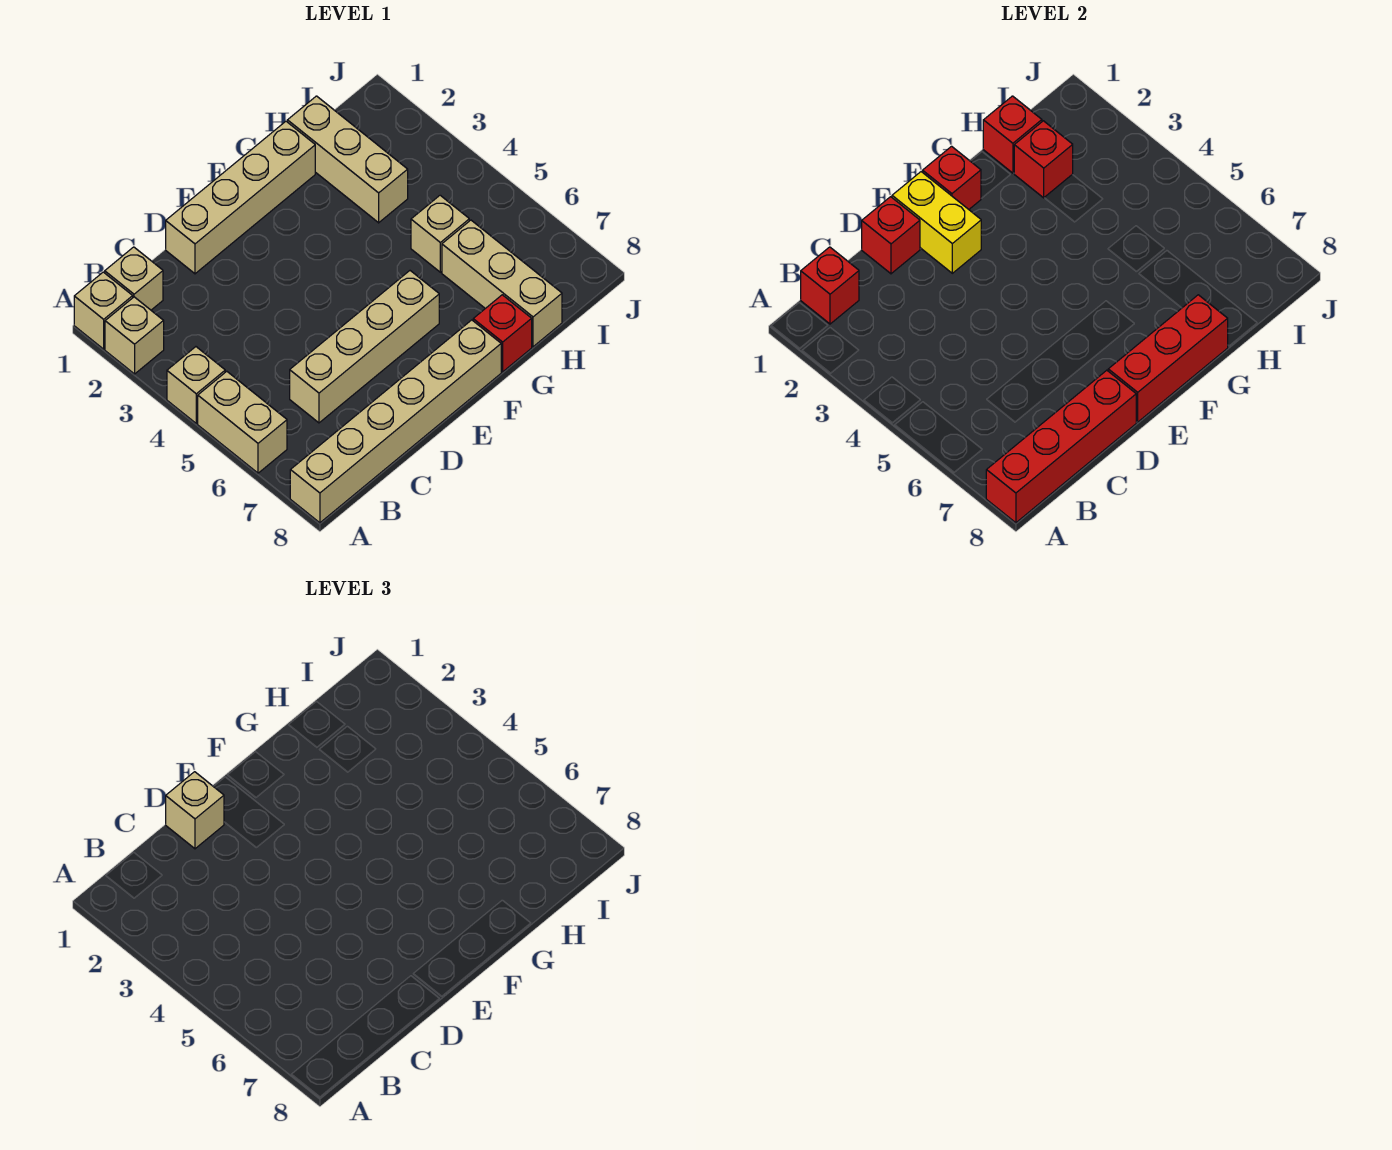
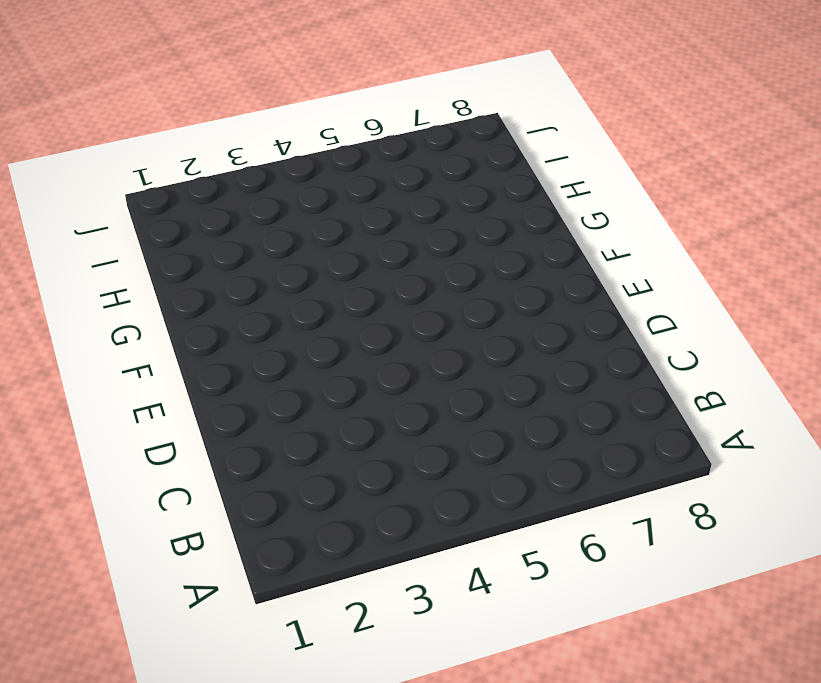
none -> tan 1x1 brick [74,272,133,349]
none -> tan 1x1 brick [105,297,164,374]
none -> tan 1x1 brick [167,347,225,423]

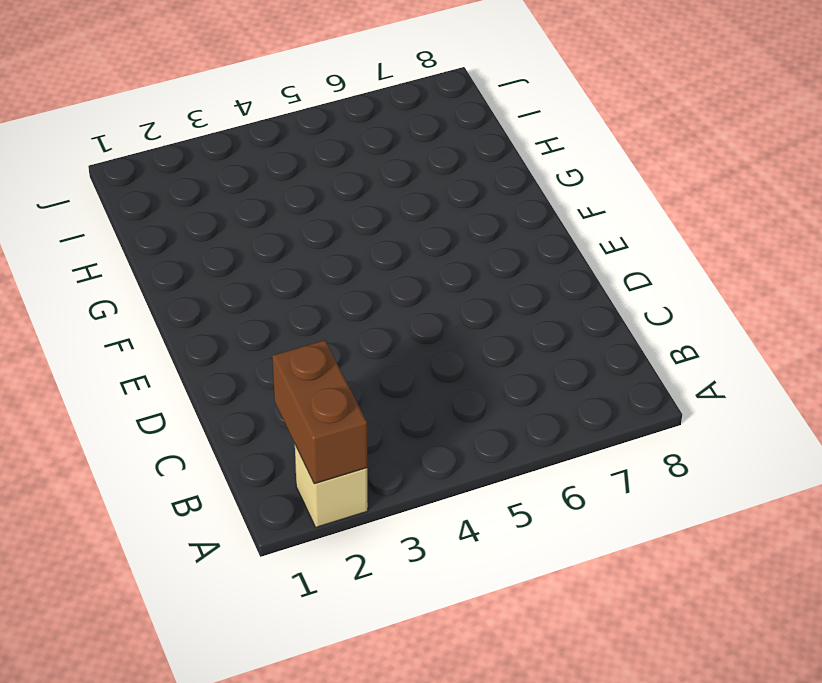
brown 1x2 brick [272,340,367,484] -> none
none -> tan 1x1 brick [74,272,133,349]
none -> tan 1x1 brick [167,347,225,423]
none -> tan 1x2 brick [198,371,287,473]

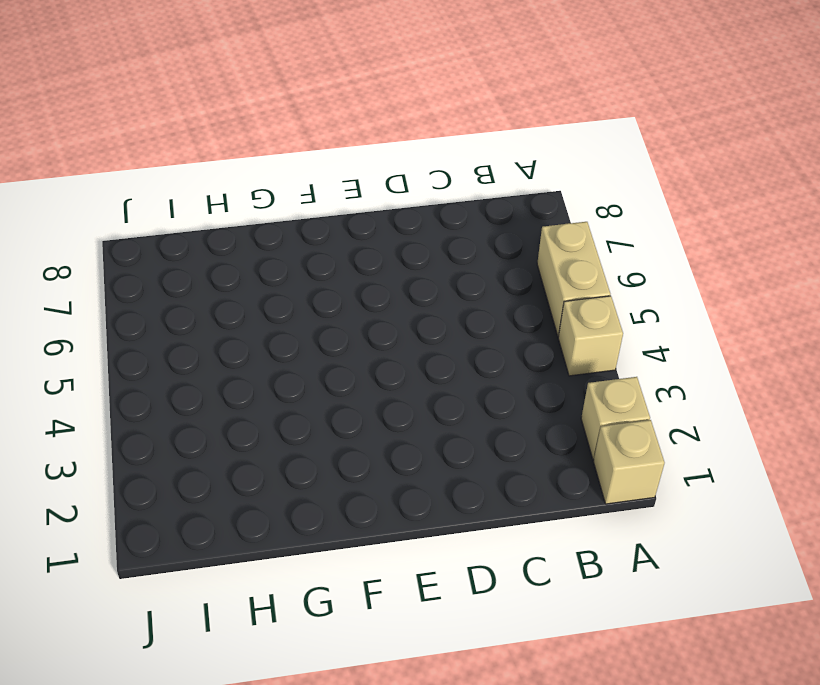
none -> tan 1x6 brick [290,320,501,523]
none -> tan 1x1 brick [105,247,163,310]
none -> tan 1x4 brick [290,271,439,423]

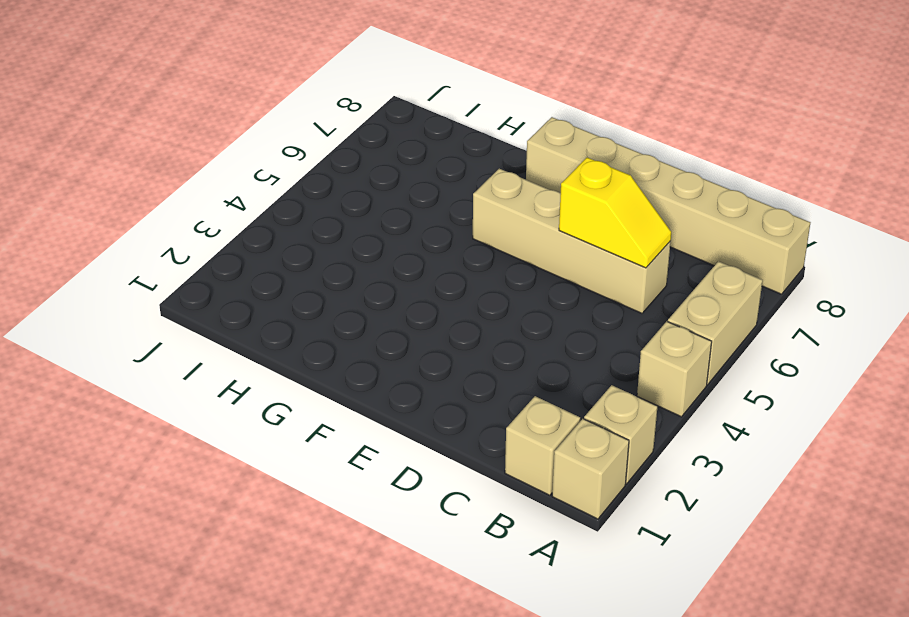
yellow 1x2 slope [559,157,671,268] -> none
none -> tan 1x4 brick [166,121,315,274]
none -> red 1x1 brick [473,295,532,372]
none -> tan 1x3 brick [287,96,408,223]

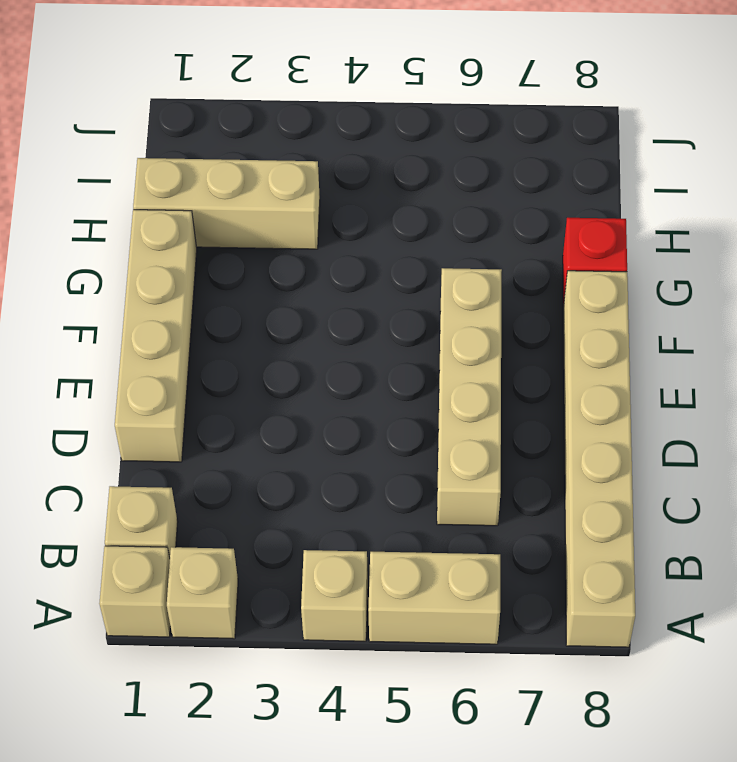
none -> tan 1x1 brick [411,195,469,272]
none -> tan 1x3 brick [442,220,562,347]
none -> red 1x4 brick [986,370,1136,523]

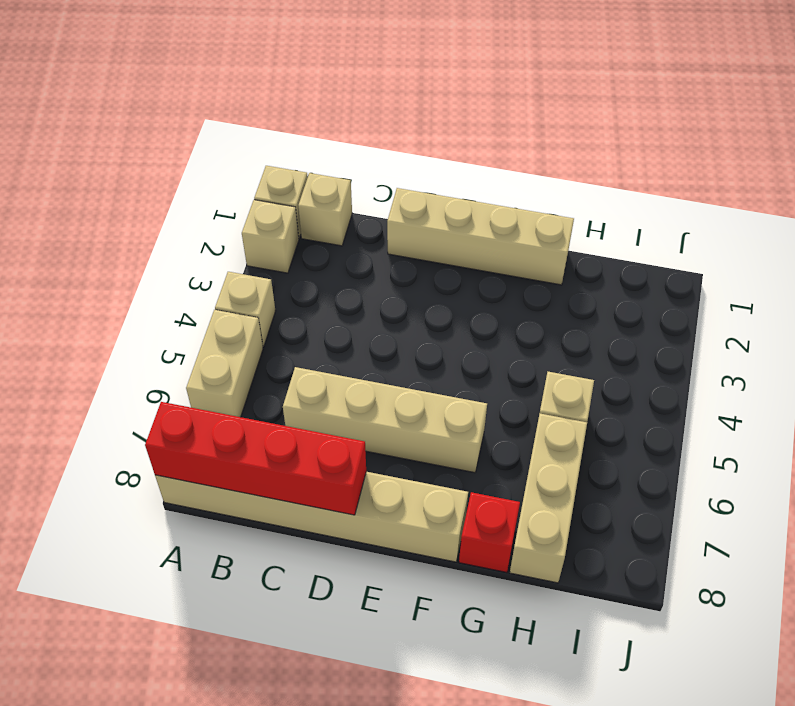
none -> tan 1x3 brick [287,96,408,223]
none -> red 1x1 brick [801,247,859,324]
none -> red 1x1 brick [862,197,920,274]

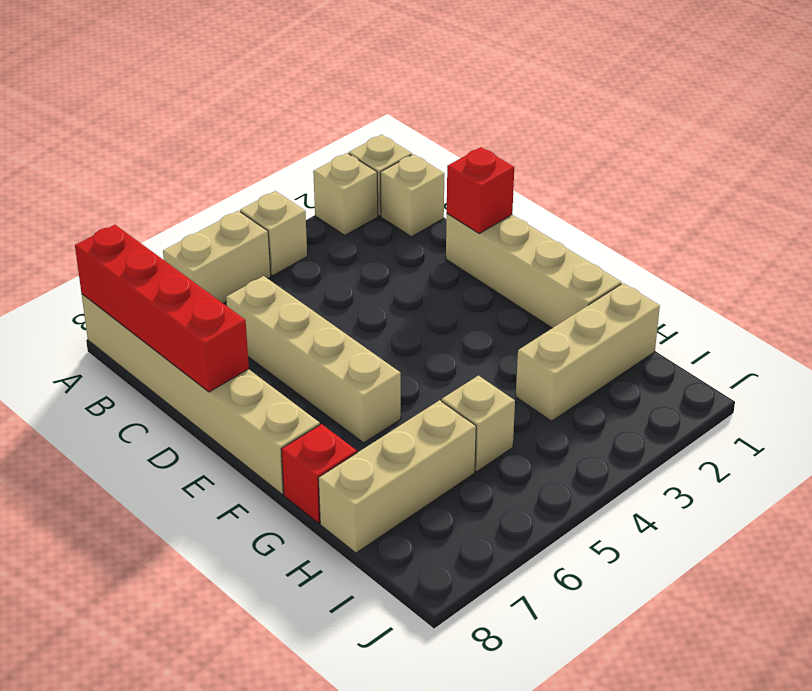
none -> red 1x1 brick [801,247,859,324]
none -> yellow 1x2 brick [892,172,981,273]
none -> red 1x3 brick [1108,295,1228,422]

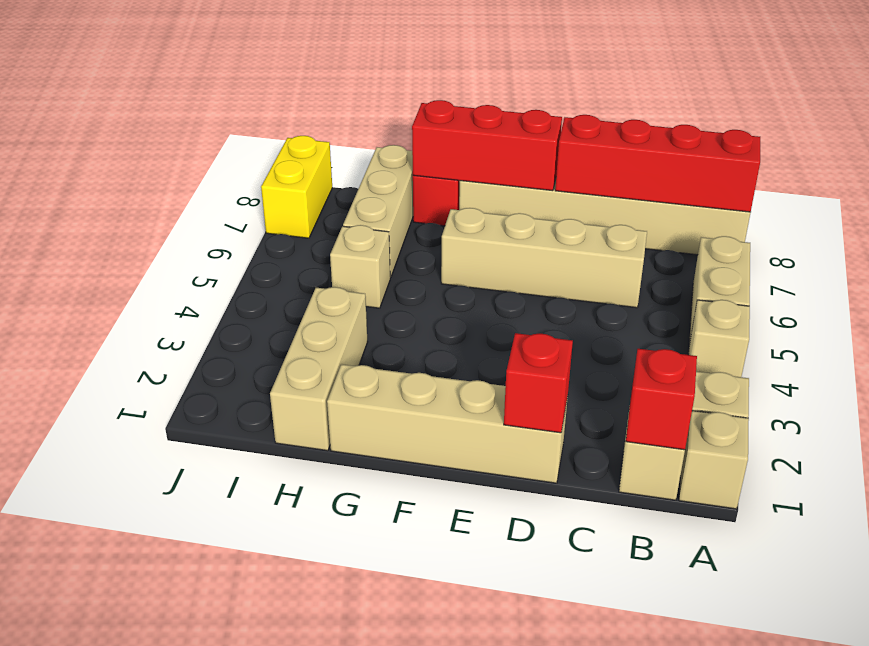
yellow 1x2 brick [261,136,332,238] -> yellow 1x2 brick moved to [892,172,981,273]
none -> red 1x1 brick [923,146,981,209]
none -> red 1x1 brick [983,96,1042,173]
none -> red 1x1 brick [1014,121,1073,198]

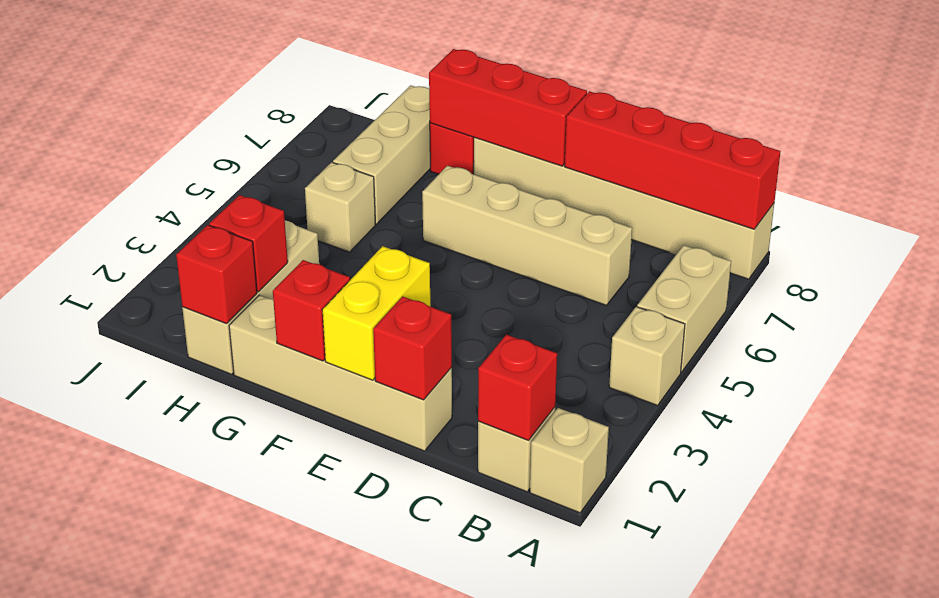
none -> tan 1x1 brick [105,297,164,374]
none -> tan 1x1 brick [166,772,224,849]

